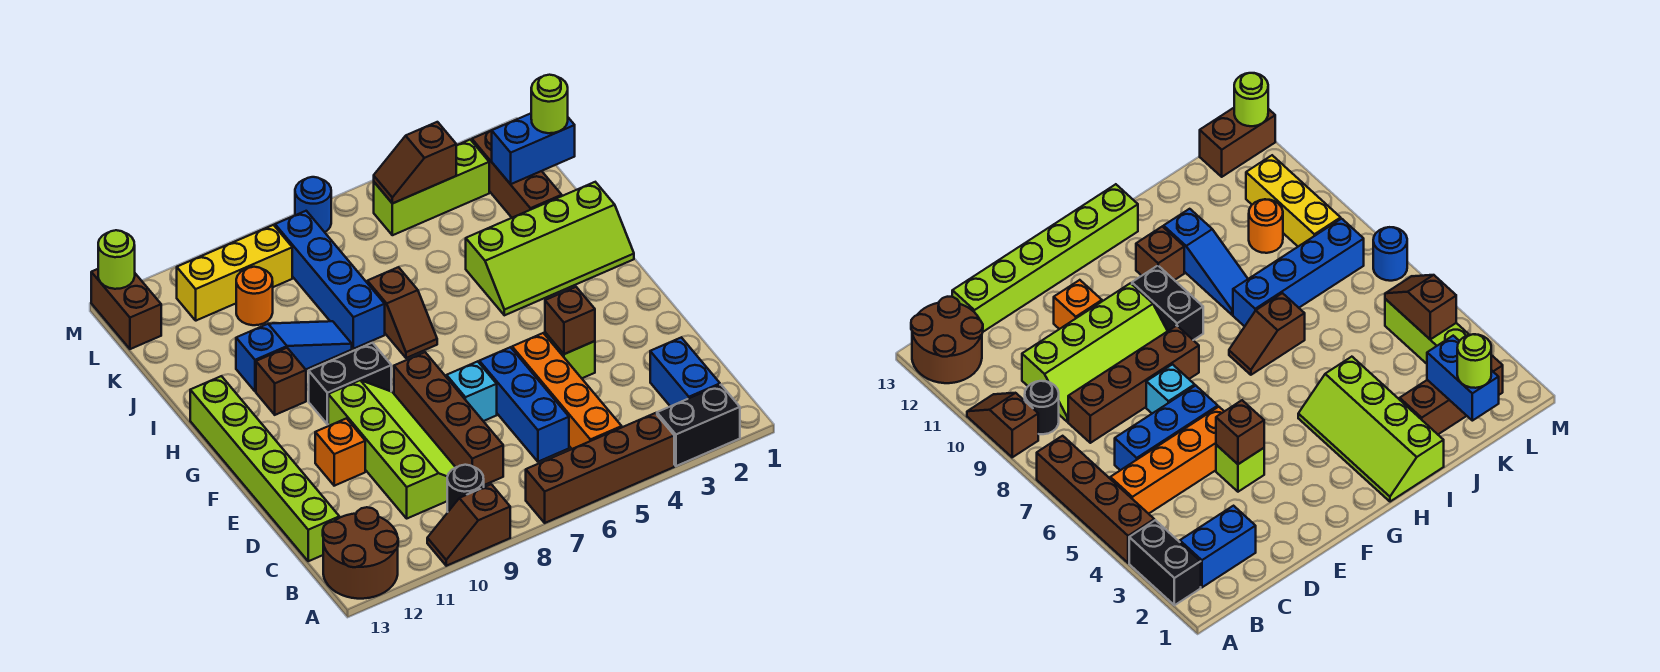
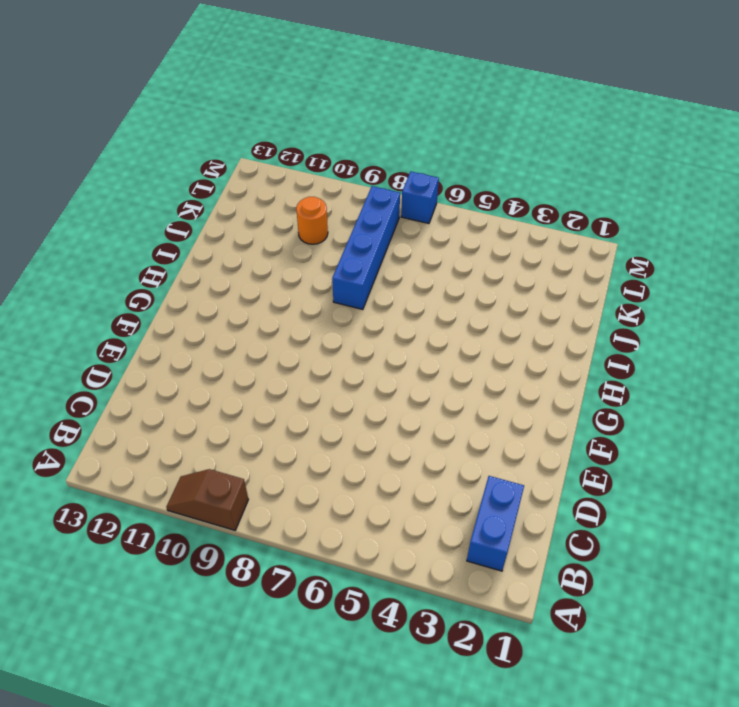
blue 1x1 brick [401,172,439,224] -> blue 1x1 round brick [295,177,331,232]
none -> black 1x2 brick [657,385,740,466]
none -> brown 1x4 brick [526,413,674,523]
none -> brown 2x2 round brick [323,507,398,599]
none -> orange 1x4 brick [512,333,622,449]

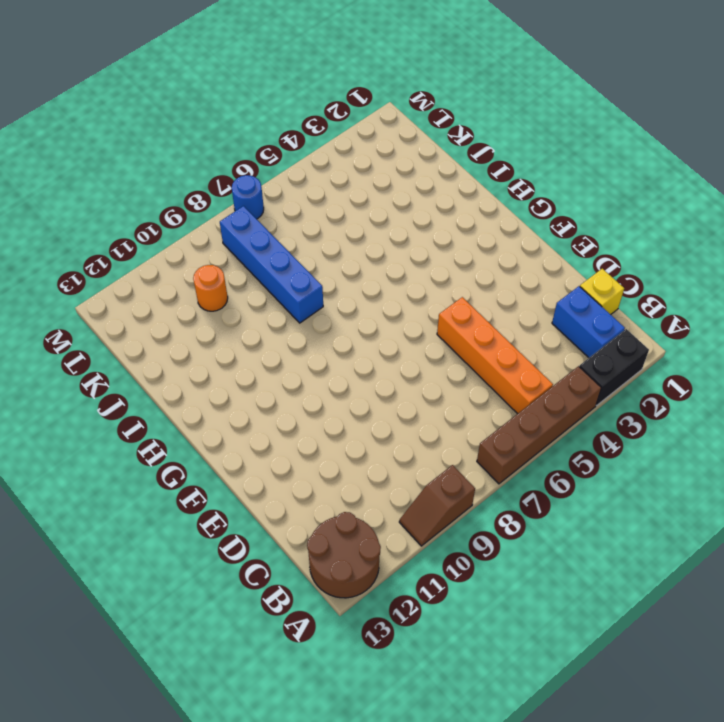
yellow 1x1 brick [580,269,624,315] -> none
none -> black 1x1 round brick [447,465,484,512]
none -> blue 1x3 brick [479,347,569,462]
none -> brown 1x4 brick [394,352,503,485]
none -> lime 2x4 slope [328,380,456,518]

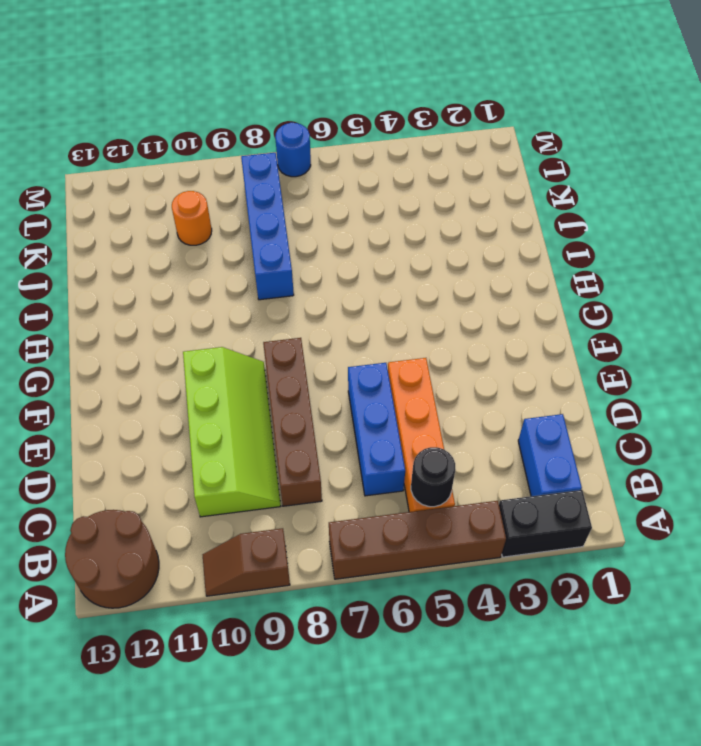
black 1x1 round brick [411,447,456,507] -> black 1x1 round brick moved to [447,465,484,512]
none -> lime 1x6 brick [190,376,339,561]
none -> lime 1x1 brick [545,333,595,378]
none -> cyan 1x1 brick [447,361,497,421]
none -> orange 1x1 brick [315,418,365,486]

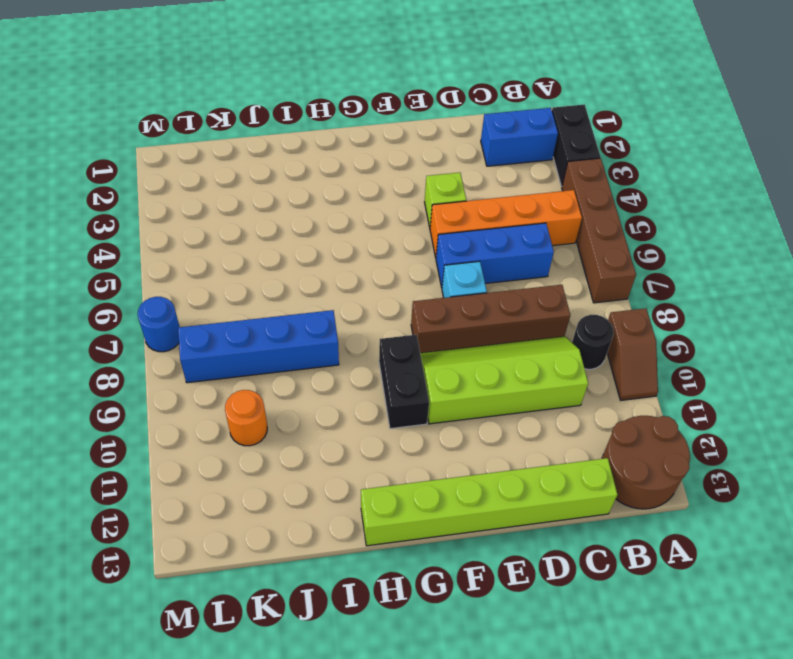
none -> orange 1x1 brick [315,418,365,486]
none -> lime 2x4 slope [466,182,634,315]
none -> brown 1x2 slope [367,267,437,358]
none -> brown 1x1 brick [256,348,306,415]

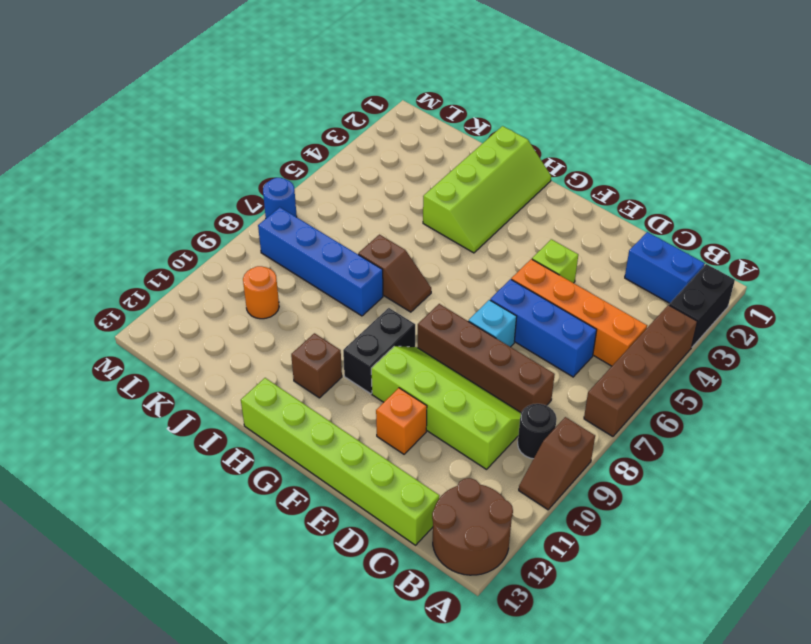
none -> blue 1x3 slope [236,321,352,391]
none -> brown 1x3 brick [472,130,562,218]
none -> lime 1x3 brick [374,140,489,235]
none -> yellow 1x3 brick [177,225,292,321]

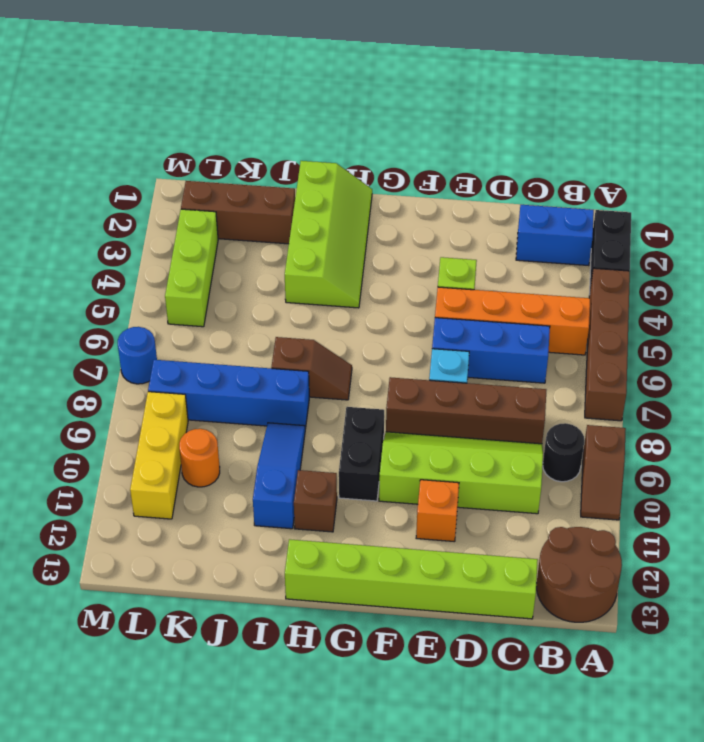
none -> brown 1x2 brick [91,269,161,349]
none -> brown 1x1 brick [545,287,595,354]
none -> blue 1x2 brick [492,114,575,184]
none -> brown 1x2 slope [374,122,456,204]

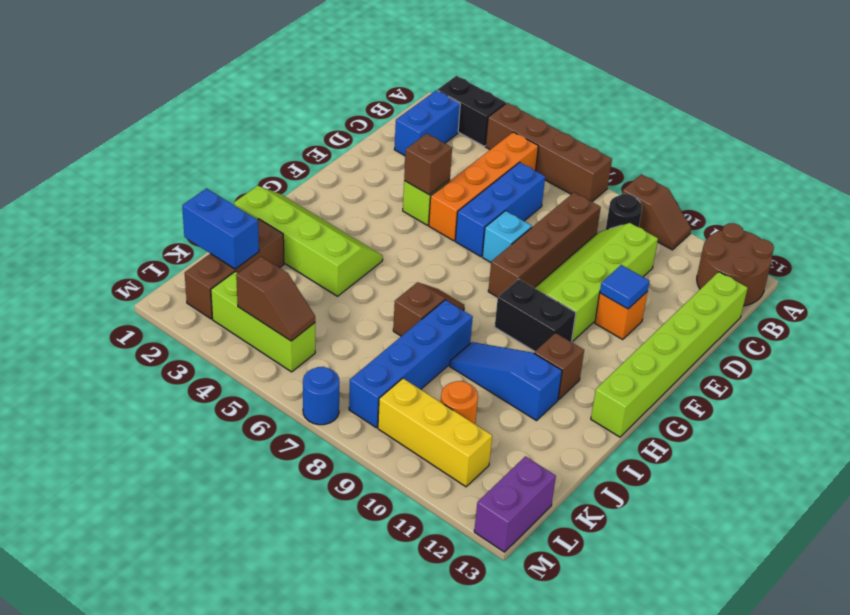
blue 1x1 tile [600,265,650,309] -> none
purple 1x2 brick [474,456,556,552] -> brown 1x2 brick [91,269,161,349]
none -> lime 1x1 round brick [98,230,135,289]
none -> lime 1x1 round brick [531,75,568,133]

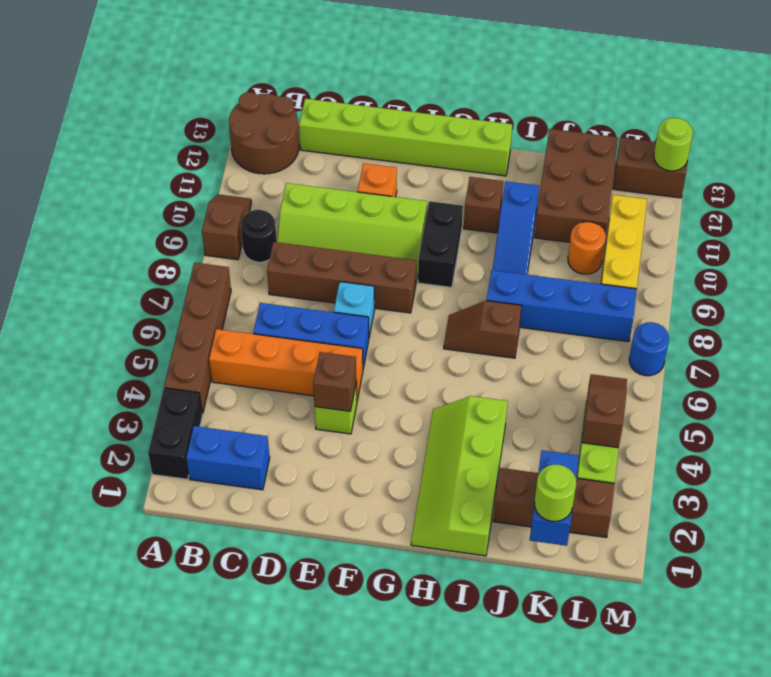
brown 2x3 brick [534,129,618,242] -> none

